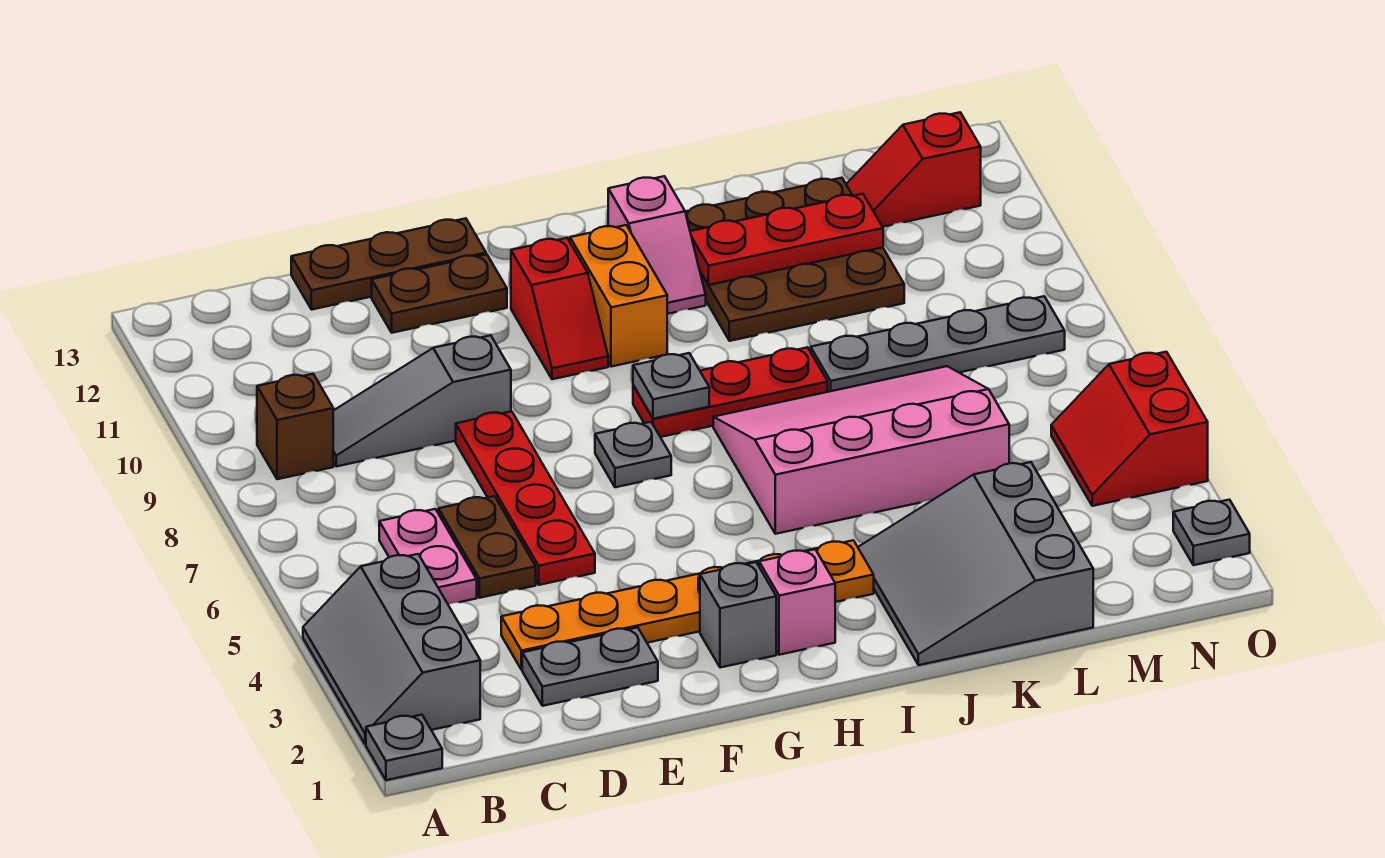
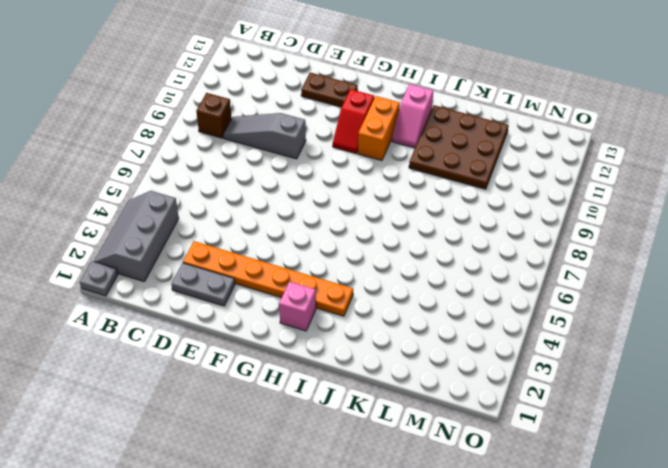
none -> pink 1x2 plate [379,509,477,604]
none -> brown 1x2 plate [438,496,536,598]
none -> brown 1x3 plate [291,218,486,310]

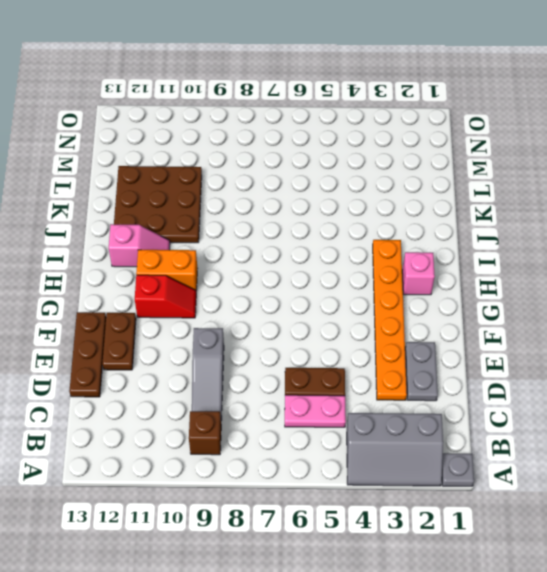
none -> red 1x4 plate [456,411,595,585]
none -> grey 1x1 brick [700,562,776,668]
none -> grey 1x1 plate [595,422,671,487]

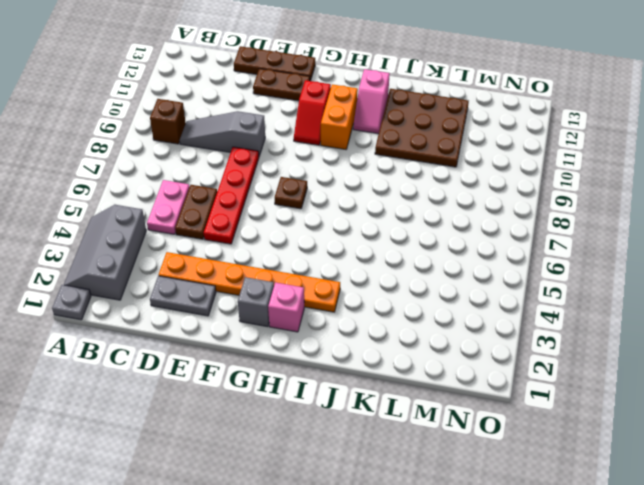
brown 1x1 plate [275,177,307,209] -> grey 1x1 plate [595,422,671,487]
none -> red 1x3 plate [633,347,828,437]
none -> pink 3x4 slope [713,366,1009,534]
none -> grey 3x3 slope [858,462,1093,665]

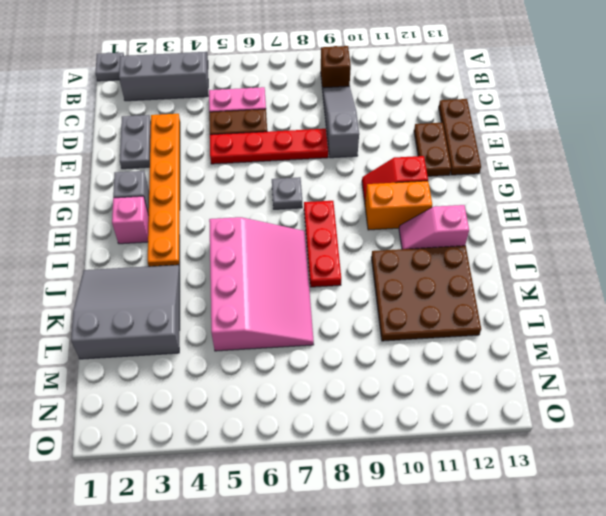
none -> grey 1x4 plate [811,296,1065,392]
none -> red 1x2 slope [846,112,981,227]
none -> red 2x2 slope [1051,352,1208,506]

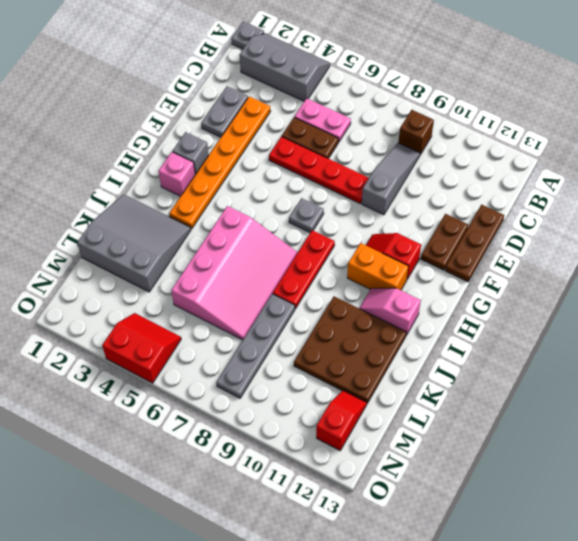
none -> grey 1x1 plate [1173,500,1250,565]
none -> grey 1x1 plate [633,353,709,419]
none -> red 1x3 plate [690,194,883,285]

